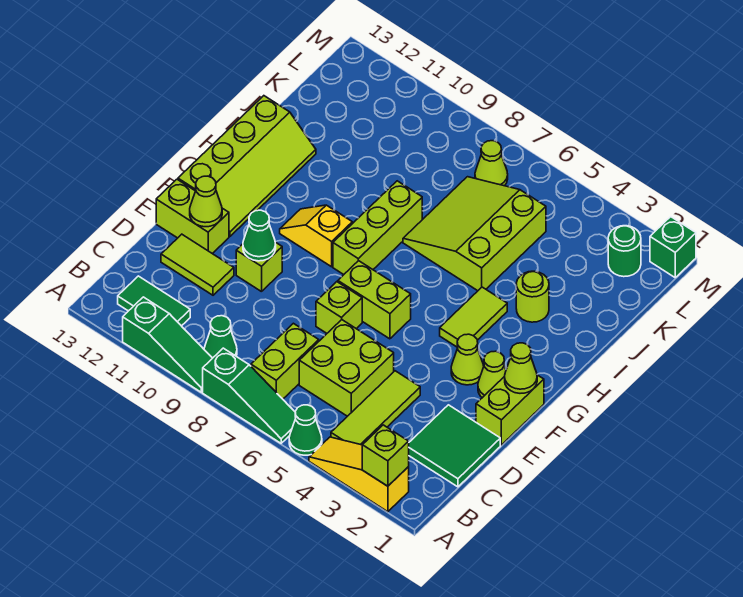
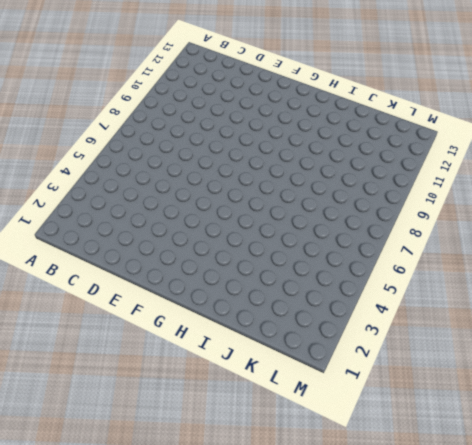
none -> yellow 1x3 slope [309,437,409,512]
none -> green 1x1 cone [289,405,322,455]
none -> green 1x3 slope [203,348,296,443]
none -> green 1x3 slope [123,297,212,392]

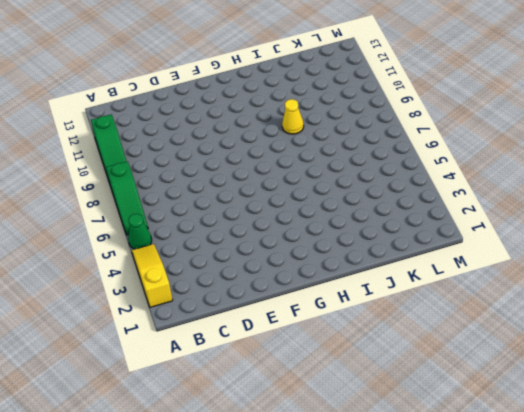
yellow 1x1 cone [282,99,304,134] -> none
none -> lime 1x3 tile [331,371,420,445]
none -> lime 1x2 brick [251,323,319,399]
none -> green 1x1 cone [204,316,237,358]
none -> green 1x2 tile [118,276,190,326]

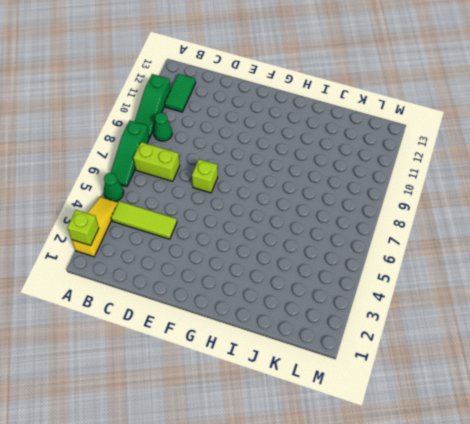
none -> green 2x2 tile [409,405,500,487]
none -> lime 2x2 brick [299,320,394,416]
none -> lime 1x2 tile [161,234,234,295]
none -> lime 1x2 brick [476,375,544,445]

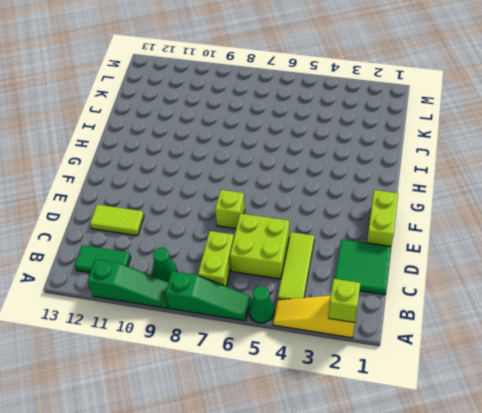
none -> lime 1x1 brick [236,242,282,292]
none -> lime 1x2 brick [156,179,229,254]
none -> lime 1x1 cone [478,351,506,398]
none -> lime 1x1 cone [451,334,484,385]

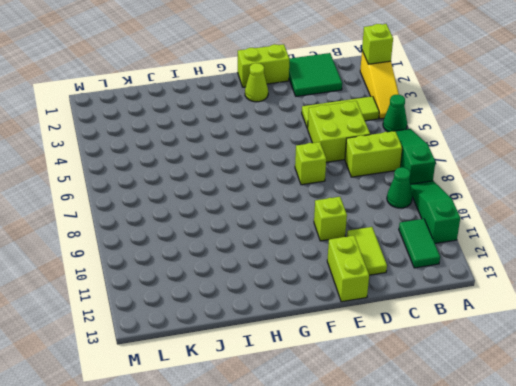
none -> lime 1x1 cone [451,334,484,385]
none -> lime 1x2 brick [338,261,411,339]
none -> lime 2x4 slope [178,96,316,236]
none -> lime 1x2 tile [440,287,507,348]

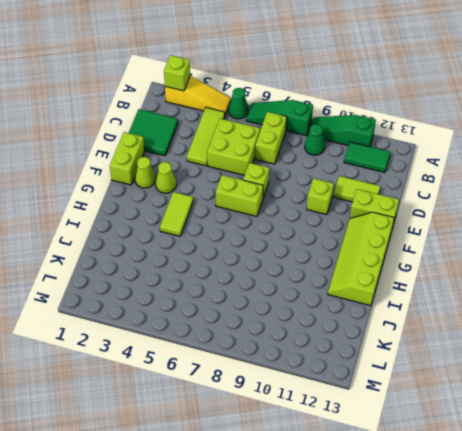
none -> lime 1x3 brick [333,181,422,275]
none -> yellow 1x2 slope [280,205,352,267]
none -> lime 1x1 round brick [516,271,549,322]
none -> lime 3x3 slope [403,177,546,291]

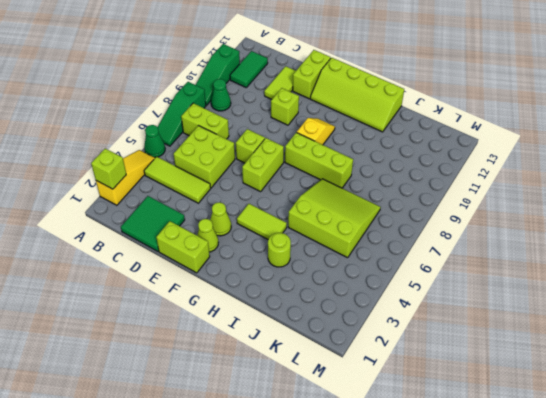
none -> green 1x1 round brick [608,226,641,277]
none -> lime 1x1 cone [475,141,508,186]
none -> green 1x1 brick [650,217,696,277]
none -> green 1x1 cone [243,210,276,261]

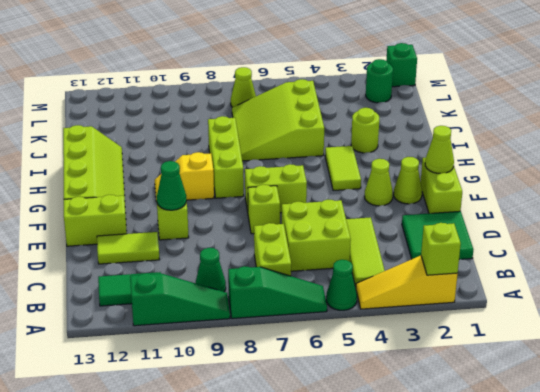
none -> lime 1x1 cone [190,176,222,227]

